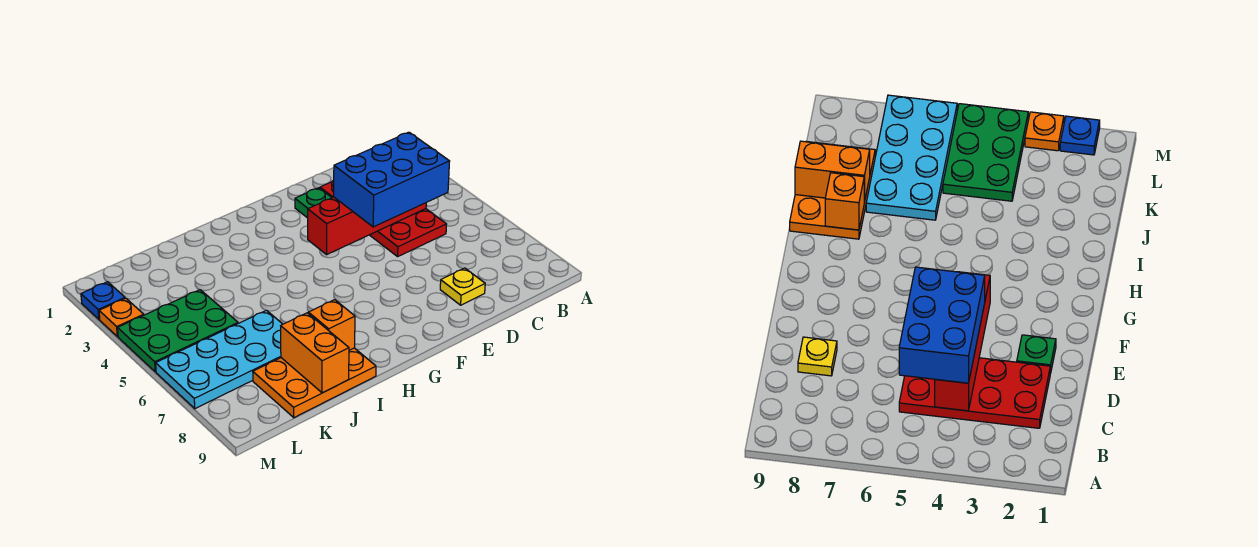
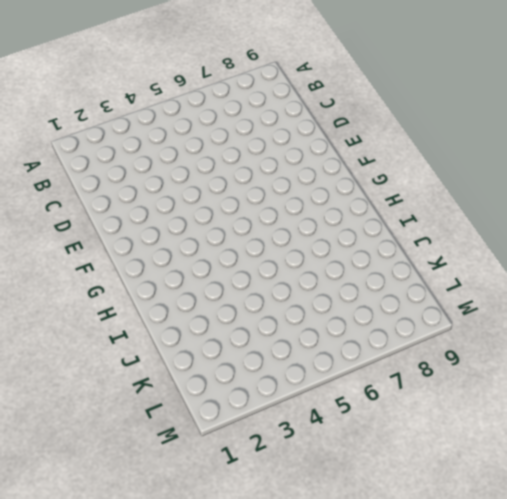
none -> red 2x4 plate [320,180,447,257]
none -> yellow 1x1 plate [440,268,485,305]
none -> green 1x1 plate [295,188,332,218]

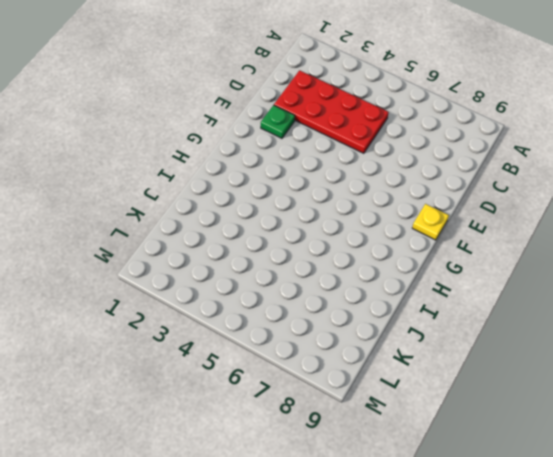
yellow 1x1 plate [412,204,449,240] -> yellow 1x1 plate moved to [440,268,485,305]
none -> orange 2x3 plate [253,348,376,418]
none -> cyan 2x4 plate [156,310,283,409]
none -> green 2x3 plate [118,290,238,372]

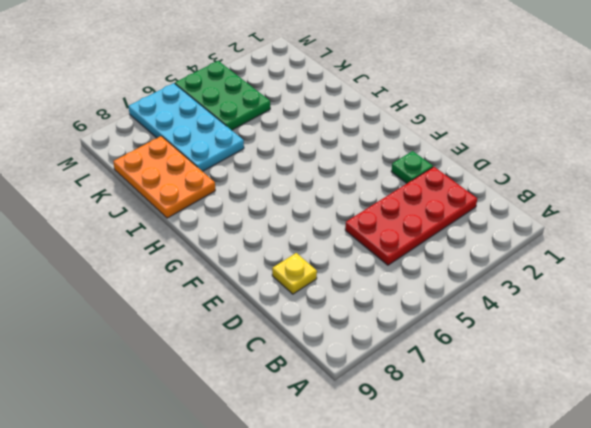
none -> blue 1x1 plate [81,282,125,319]
none -> orange 1x1 plate [99,298,144,337]
none -> red 1x4 brick [308,197,426,254]

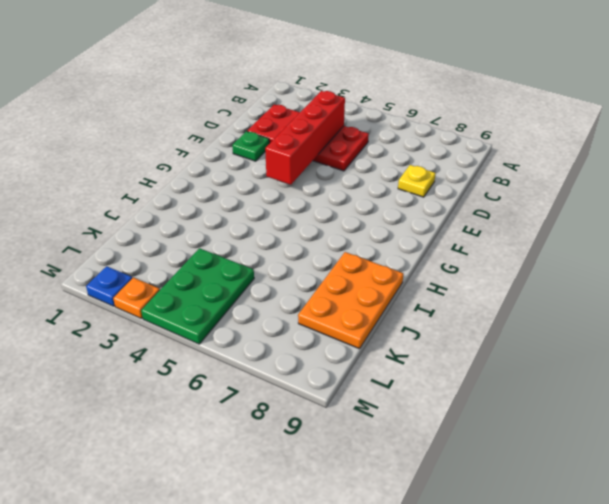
none -> cyan 2x4 plate [156,310,283,409]
none -> orange 1x1 brick [308,300,355,350]
none -> orange 1x2 brick [281,313,349,393]

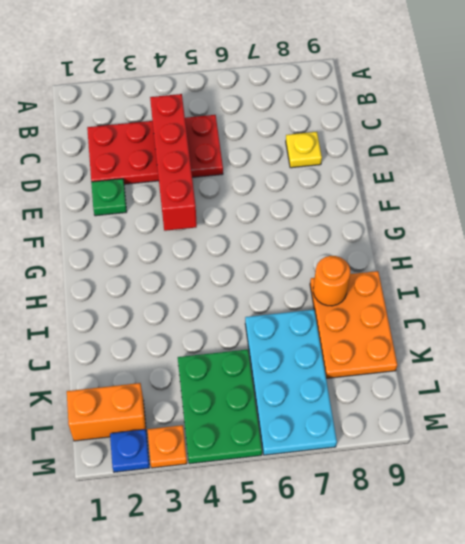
orange 1x1 round brick [313,256,350,306] -> orange 1x1 brick [308,300,355,350]
orange 1x2 brick [67,383,146,441] -> orange 1x2 brick moved to [281,313,349,393]
none -> blue 2x3 brick [334,132,450,227]

